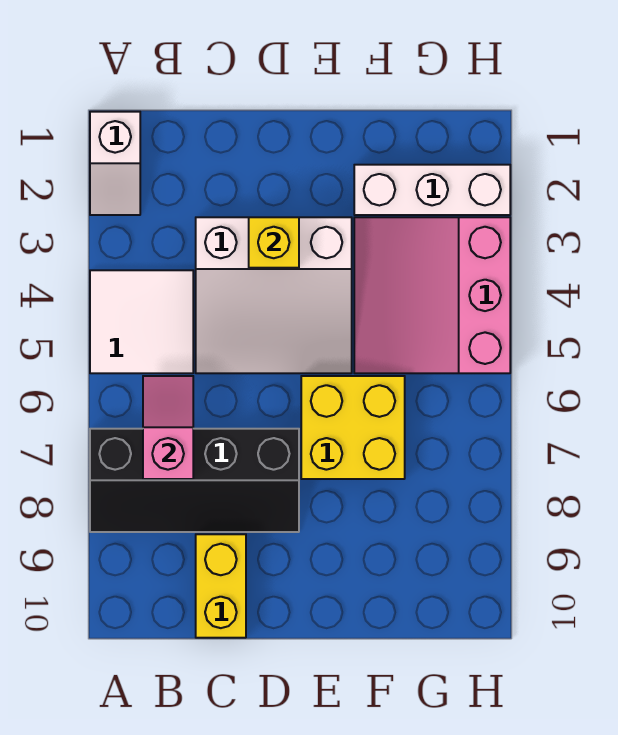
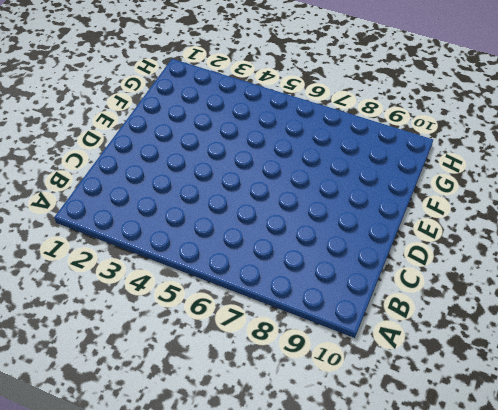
none -> white 1x2 slope [90,112,140,215]
none -> white 2x2 tile [90,270,193,373]

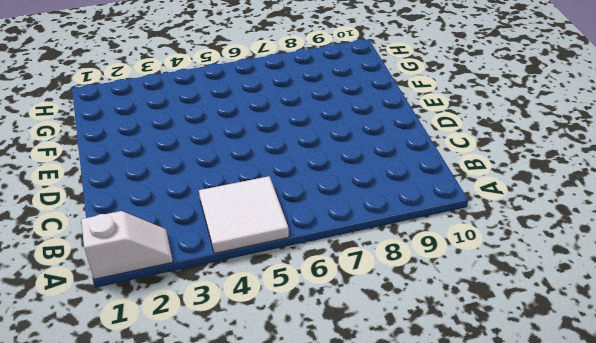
none -> black 2x4 slope [90,429,299,532]
none -> white 3x3 slope [196,217,352,373]

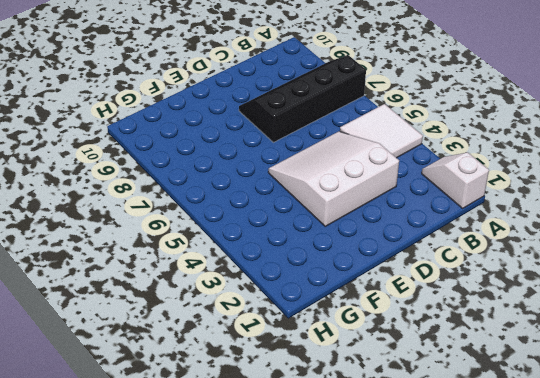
none -> yellow 1x2 brick [196,534,246,638]
none -> yellow 2x2 brick [301,376,405,479]

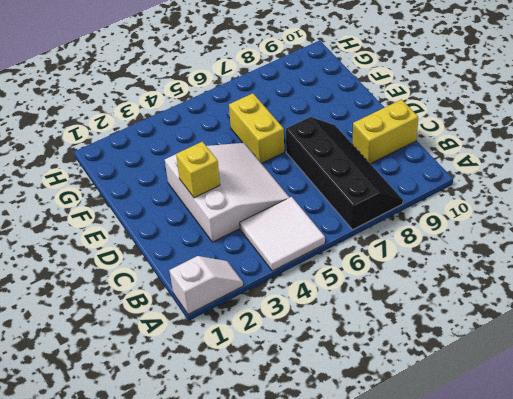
yellow 1x2 brick [229,93,284,163] -> yellow 2x2 brick [301,376,405,479]
none -> white 1x3 brick [354,165,510,215]
none -> pink 3x3 slope [354,217,510,373]

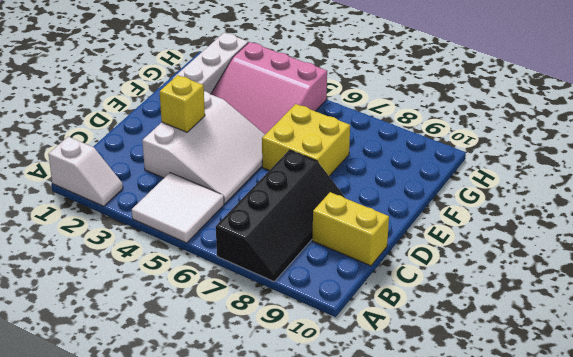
none -> pink 1x2 slope [143,376,193,479]

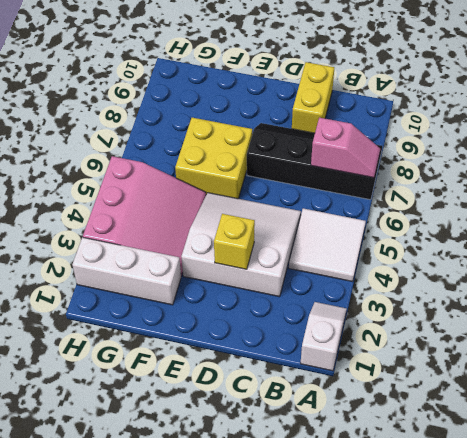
pink 1x2 slope [311,118,380,178] -> pink 1x2 slope turned to [143,376,193,479]

